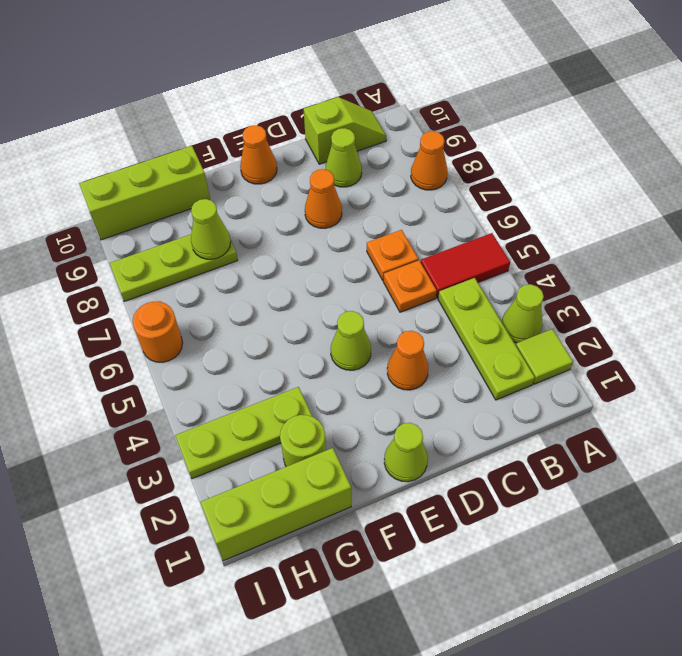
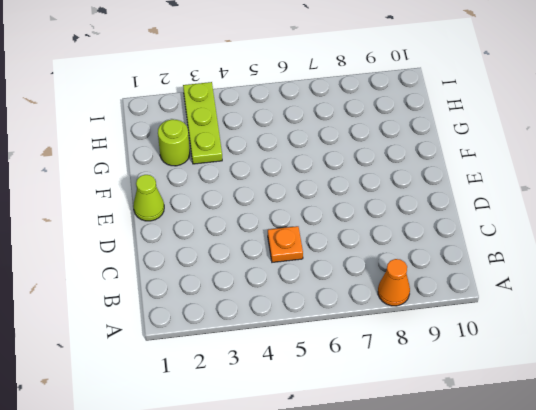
none -> lime 1x1 tile [516,329,573,384]
none -> lime 1x1 cone [502,284,544,343]
none -> red 1x2 tile [421,233,510,298]

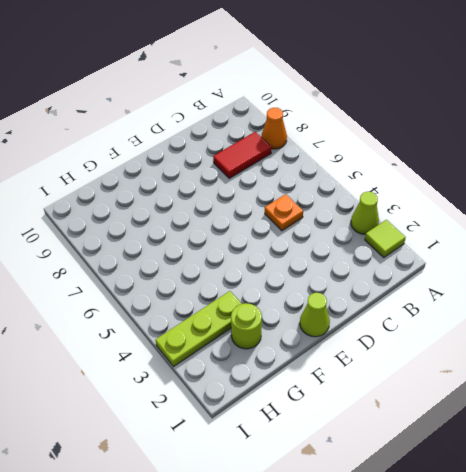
red 1x2 tile [213,132,271,178] -> red 1x2 tile moved to [421,233,510,298]
none -> lime 1x3 plate [438,278,535,400]
none -> lime 1x2 slope [304,97,386,164]
none -> orange 1x1 plate [367,230,418,280]

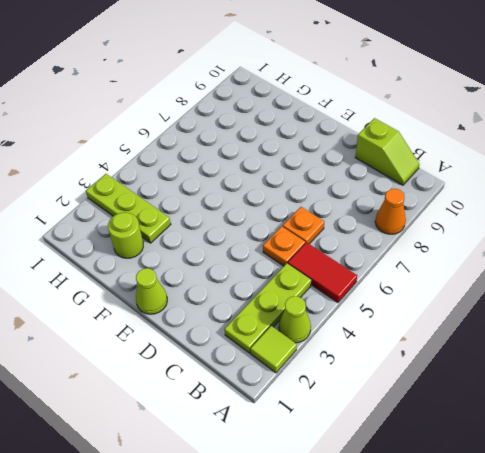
none -> lime 1x1 cone [325,128,362,187]
none -> orange 1x1 cone [387,331,428,390]
none -> orange 1x1 cone [305,169,342,228]

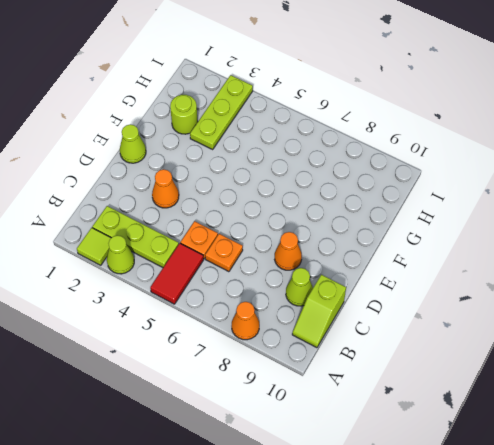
none -> lime 1x1 cone [331,311,371,370]
none -> orange 1x1 cone [240,125,277,184]
none -> lime 1x3 brick [200,448,351,561]

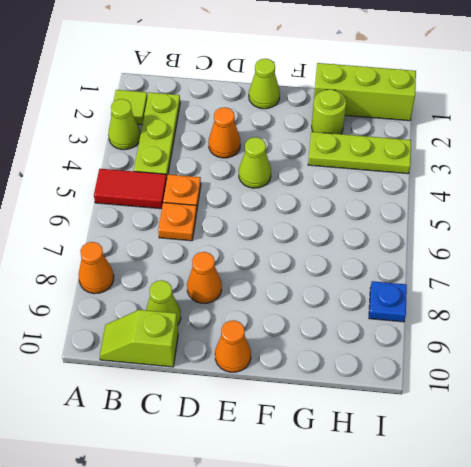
blue 1x1 plate [369,281,407,322] -> lime 1x3 plate [110,234,238,302]
none -> lime 1x3 brick [79,146,210,240]
none -> orange 1x1 round brick [133,302,183,362]
none -> lime 1x1 cone [191,199,231,259]

